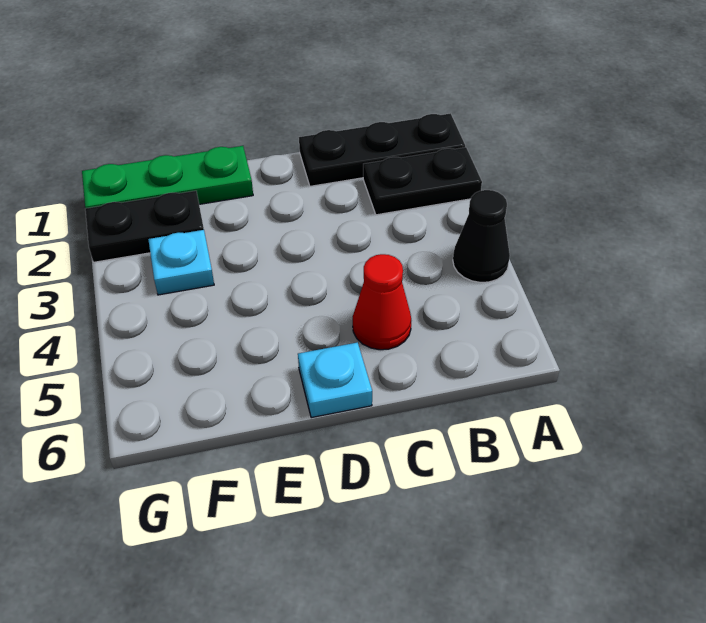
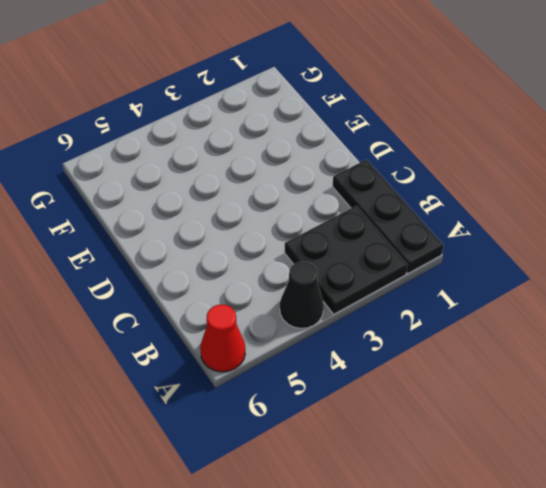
black 2x2 plate [285,206,408,314] -> black 1x2 plate [363,147,482,215]
red 1x1 cone [200,305,245,372] -> red 1x1 cone moved to [353,254,411,350]
none -> cyan 1x1 plate [298,342,372,418]
none -> green 1x3 plate [82,146,253,208]

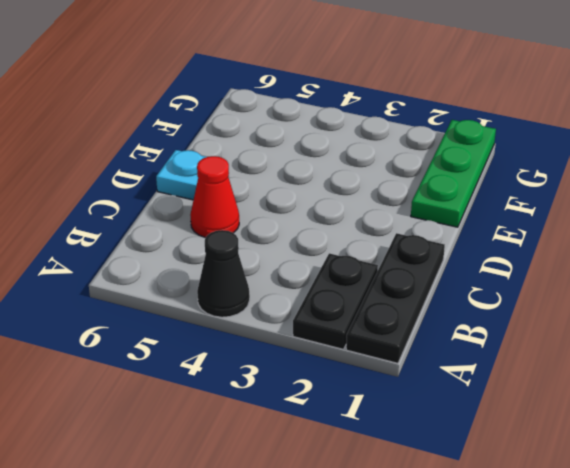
none -> black 1x2 plate [85,191,204,262]
none -> cyan 1x1 plate [148,230,214,295]

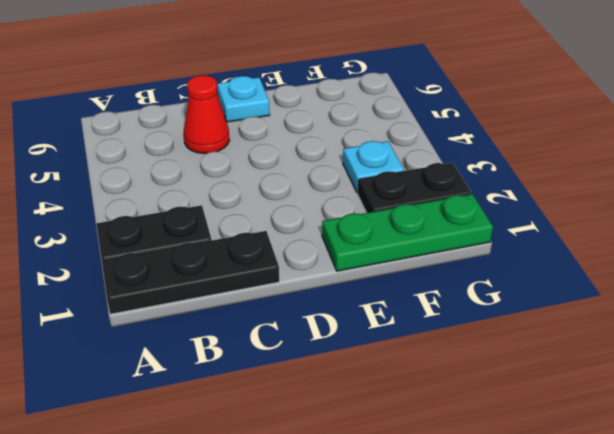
none -> black 1x1 cone [453,190,510,282]

